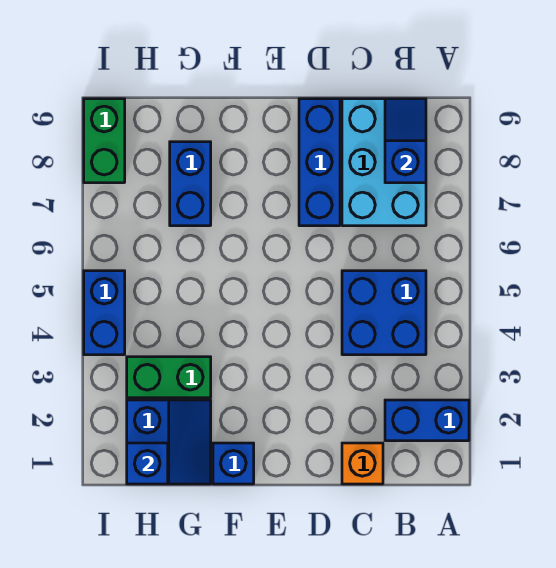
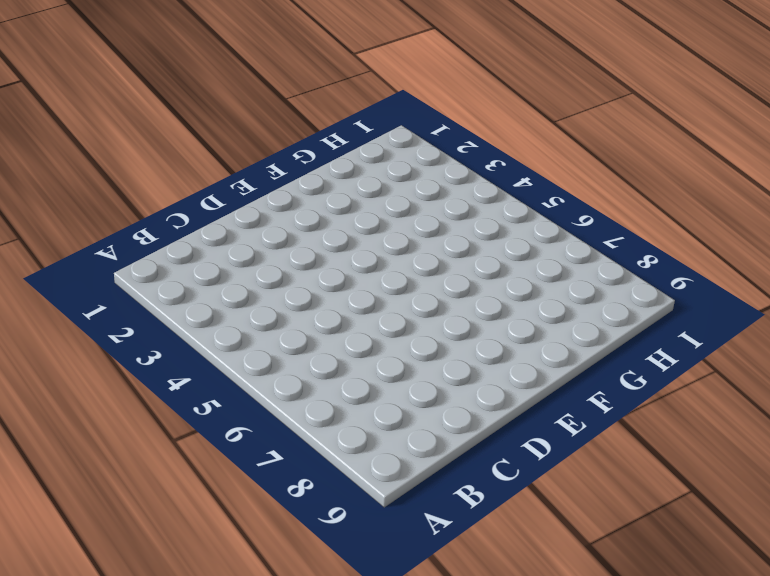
none -> blue 1x2 brick [385,400,469,441]
none -> blue 2x2 brick [342,271,426,355]
none -> cyan 2x3 brick [342,99,426,226]

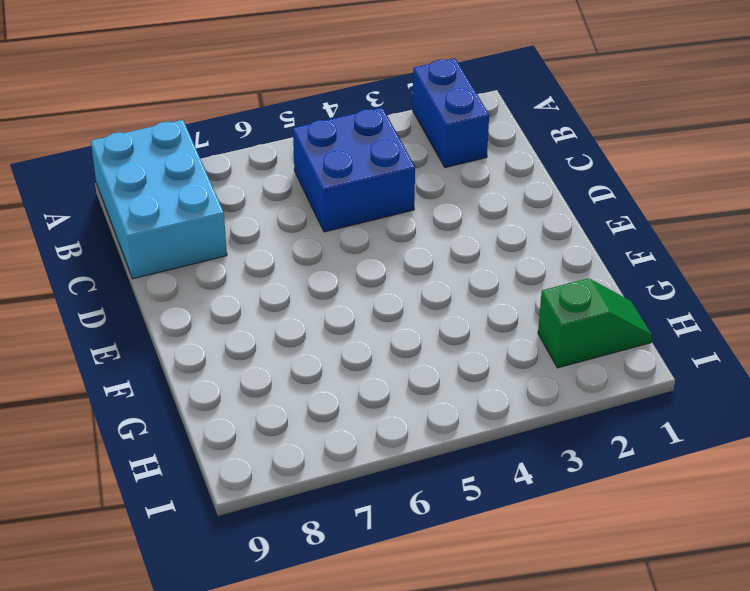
cyan 2x3 brick [91,120,227,279] -> cyan 2x3 brick turned to [342,99,426,226]
green 1x2 slope [538,278,652,368] -> blue 2x2 slope [127,400,211,484]
none -> orange 1x1 brick [342,443,383,484]
none -> blue 1x3 brick [299,99,340,226]
none -> blue 1x1 brick [213,443,254,484]

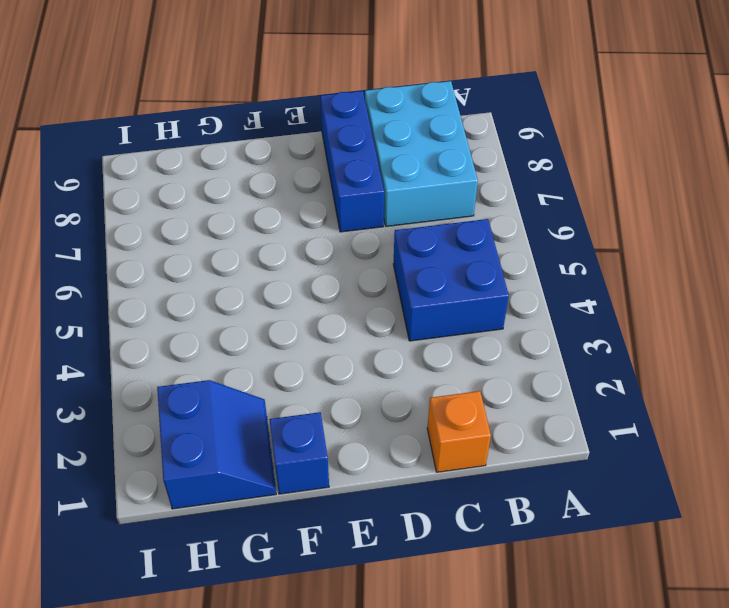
none -> blue 1x2 brick [385,400,469,441]
none -> green 1x2 brick [127,357,211,398]
none -> blue 1x2 brick [170,142,211,226]

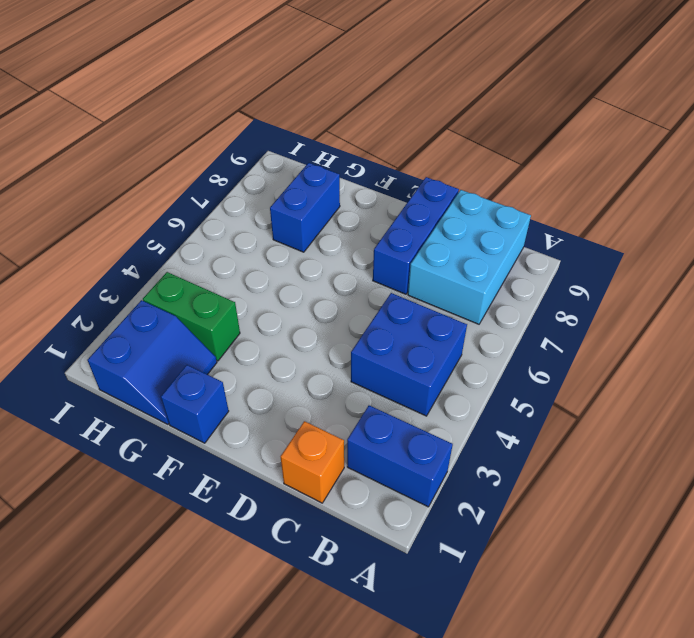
none -> blue 1x2 brick [84,271,125,355]
none -> green 1x2 brick [84,99,125,183]
none -> blue 1x2 slope [385,99,426,183]

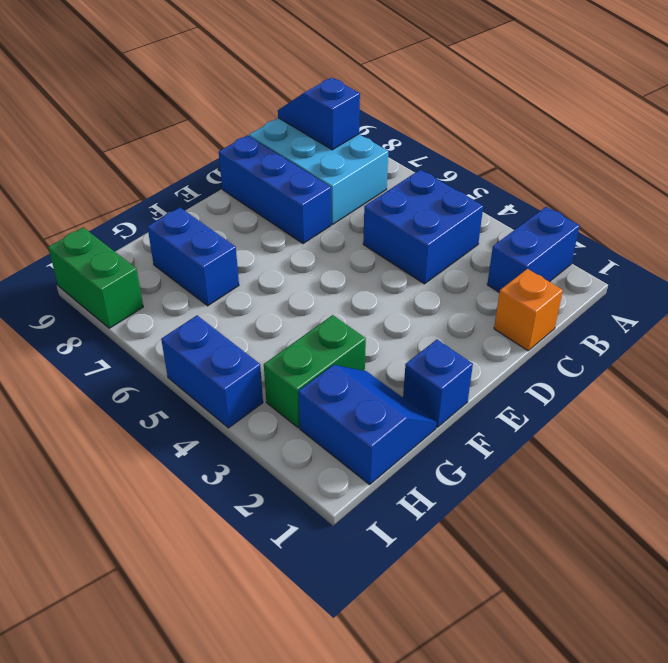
none -> blue 1x1 brick [127,443,168,484]

